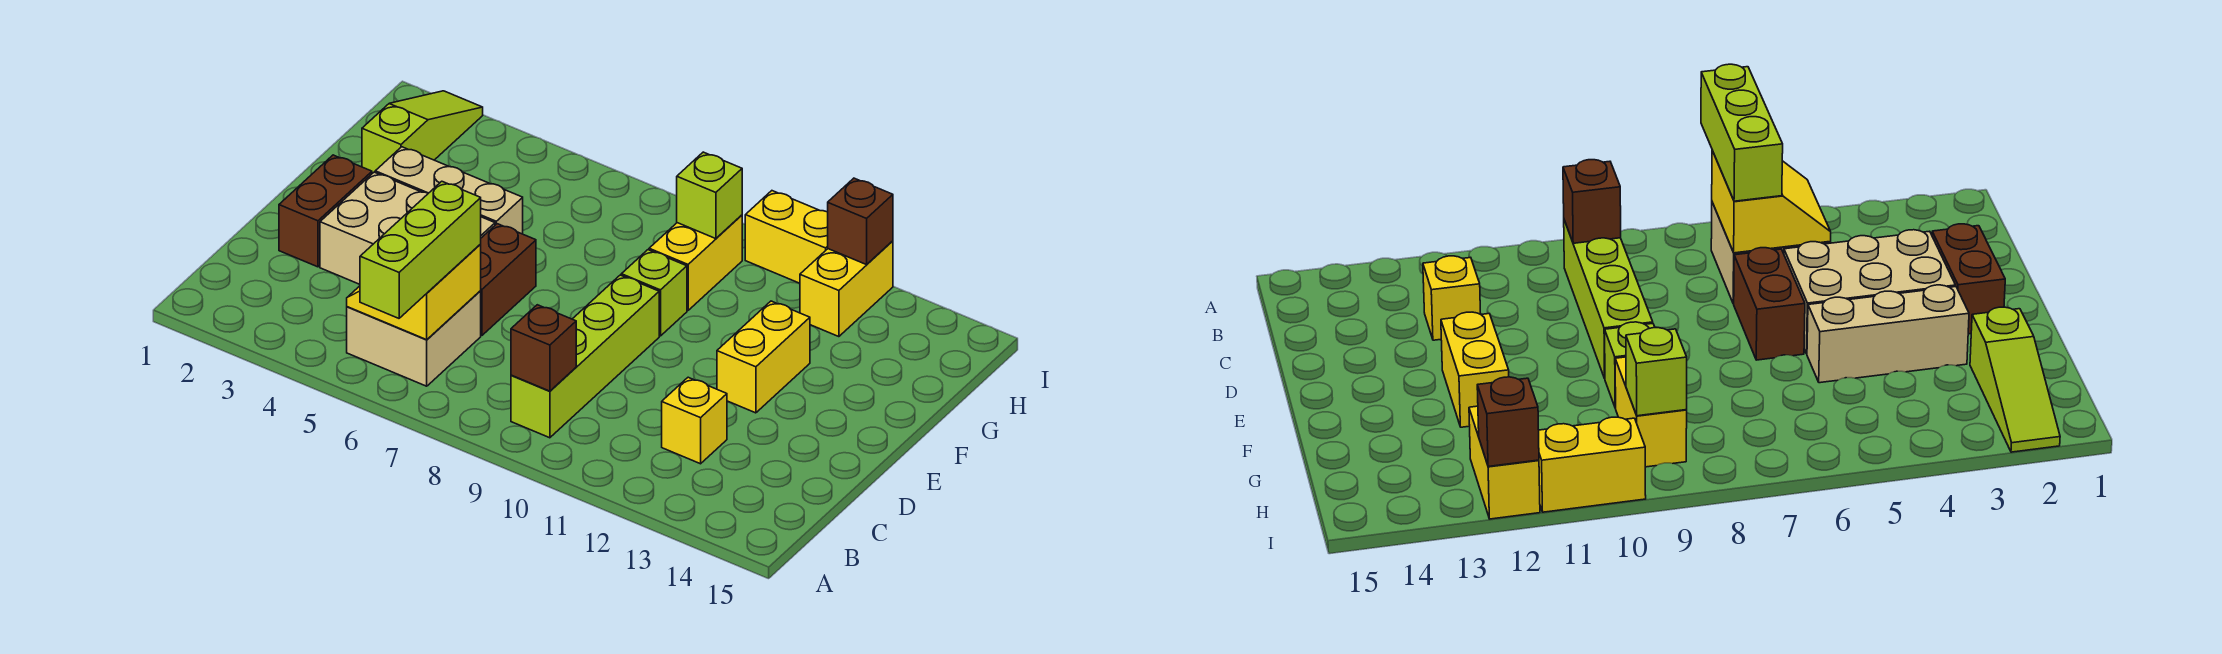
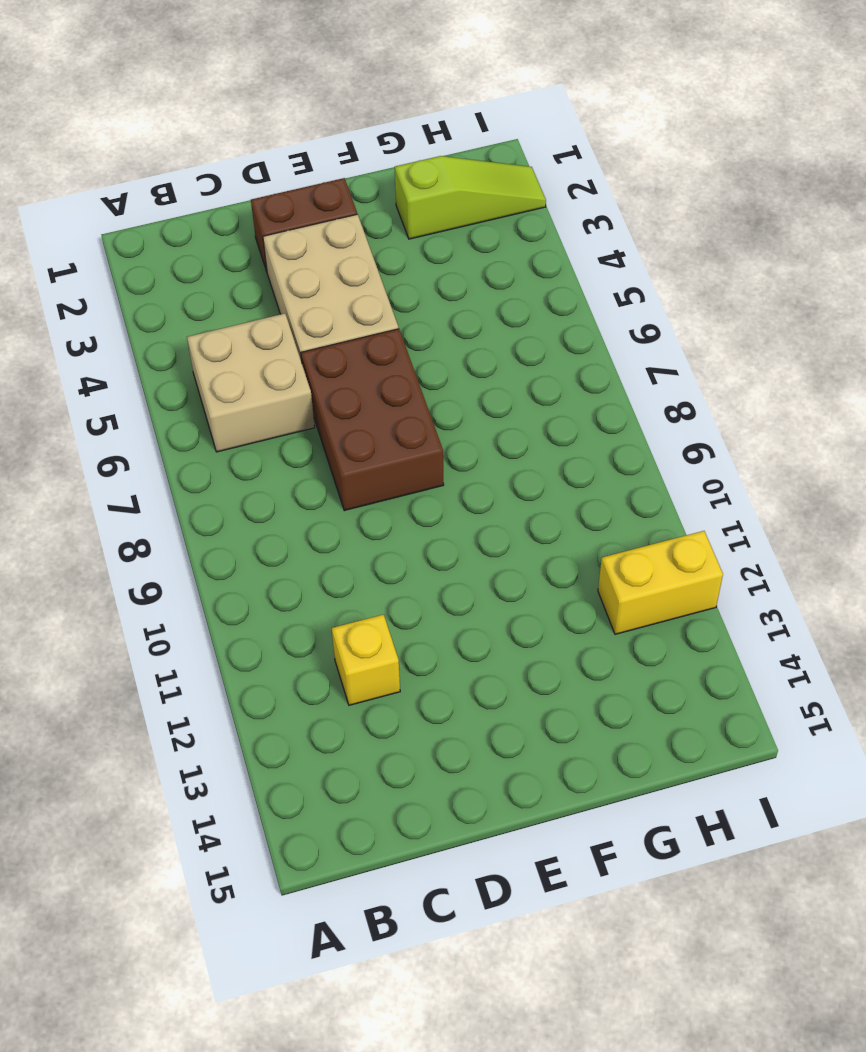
brown 2x3 brick [301,329,444,511] -> brown 1x2 brick [481,224,536,335]
none -> lime 1x4 brick [511,275,659,438]
none -> yellow 1x2 brick [717,301,810,413]
none -> tan 1x3 brick [375,147,523,234]

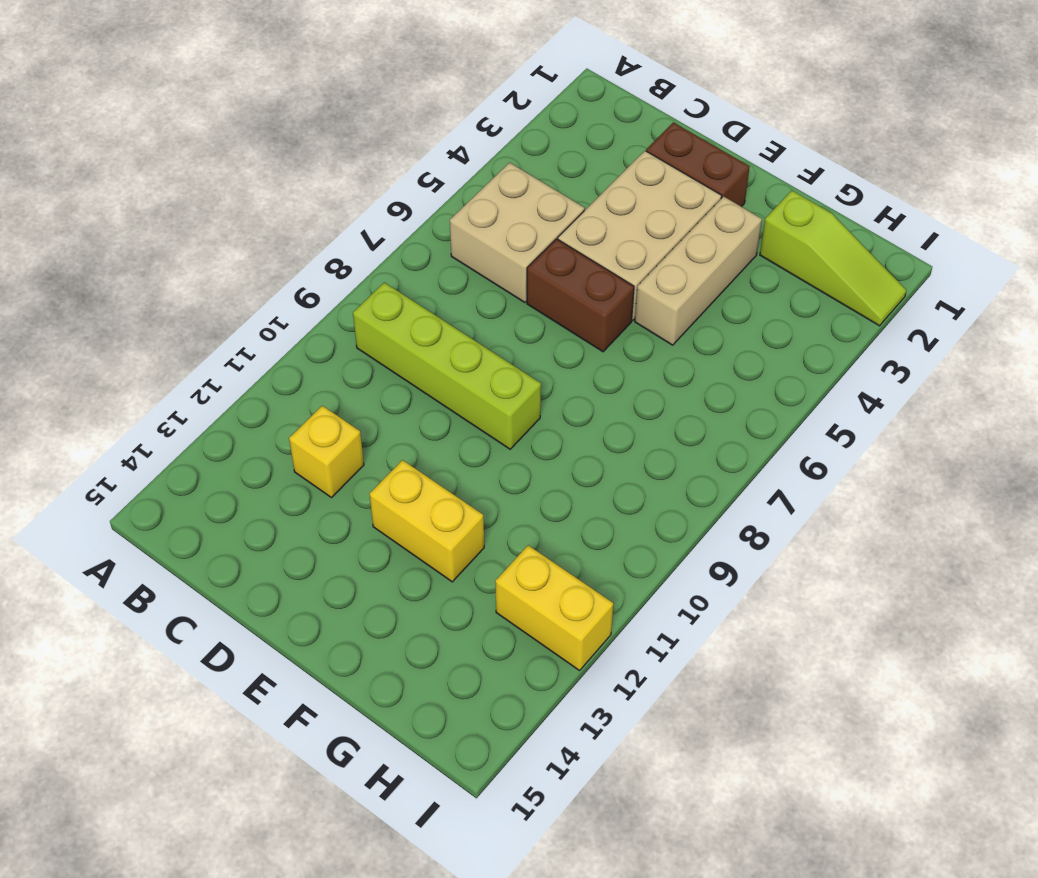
none -> lime 1x1 brick [621,250,687,336]
none -> yellow 1x2 brick [649,215,742,310]
none -> yellow 1x2 brick [745,191,828,283]

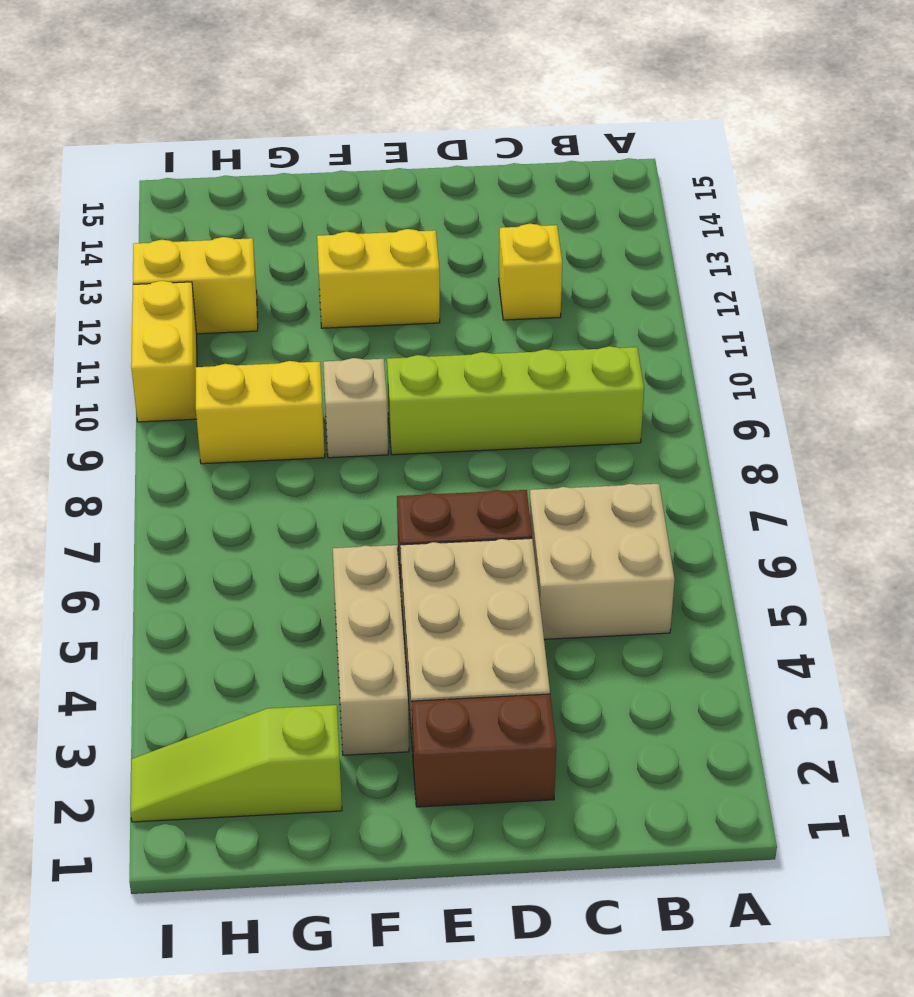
tan 1x1 brick [323,358,388,458] -> lime 1x1 brick [621,250,687,336]
none -> yellow 2x2 slope [347,244,481,340]
none -> brown 1x1 brick [511,305,576,391]
none -> lime 1x1 brick [677,152,742,239]

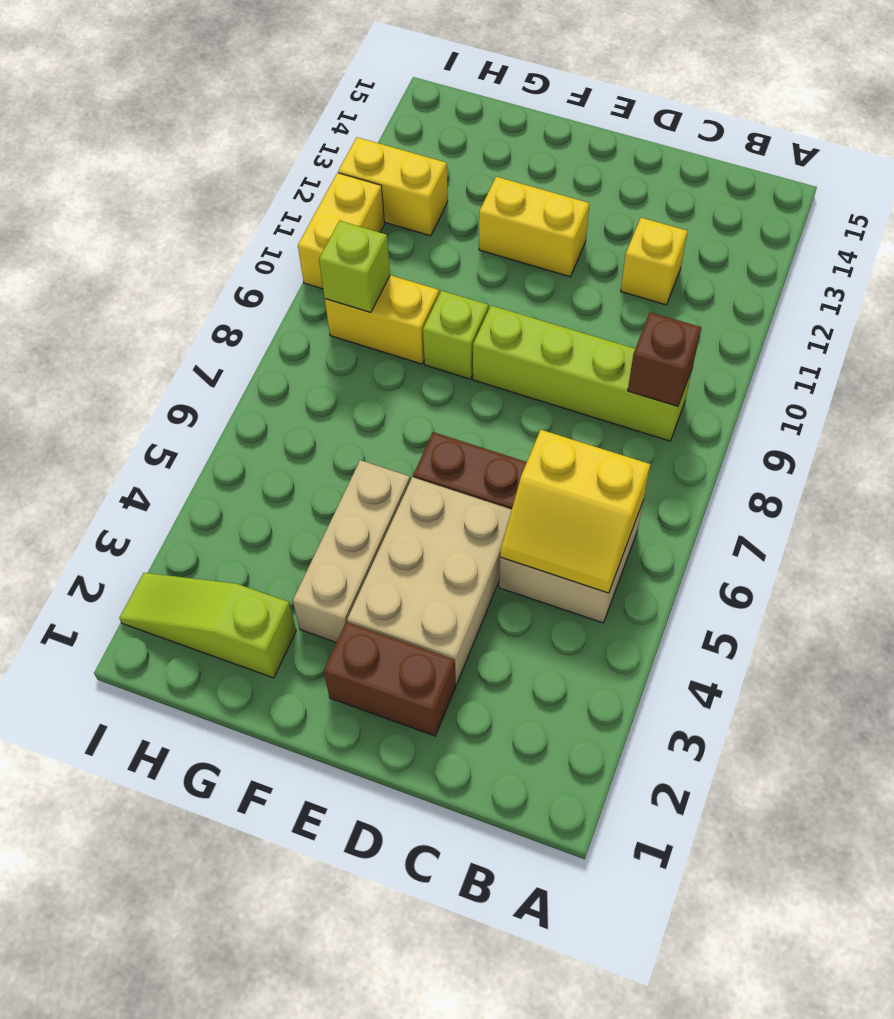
none -> brown 1x1 brick [828,178,893,265]
none -> lime 1x3 brick [360,181,481,318]

